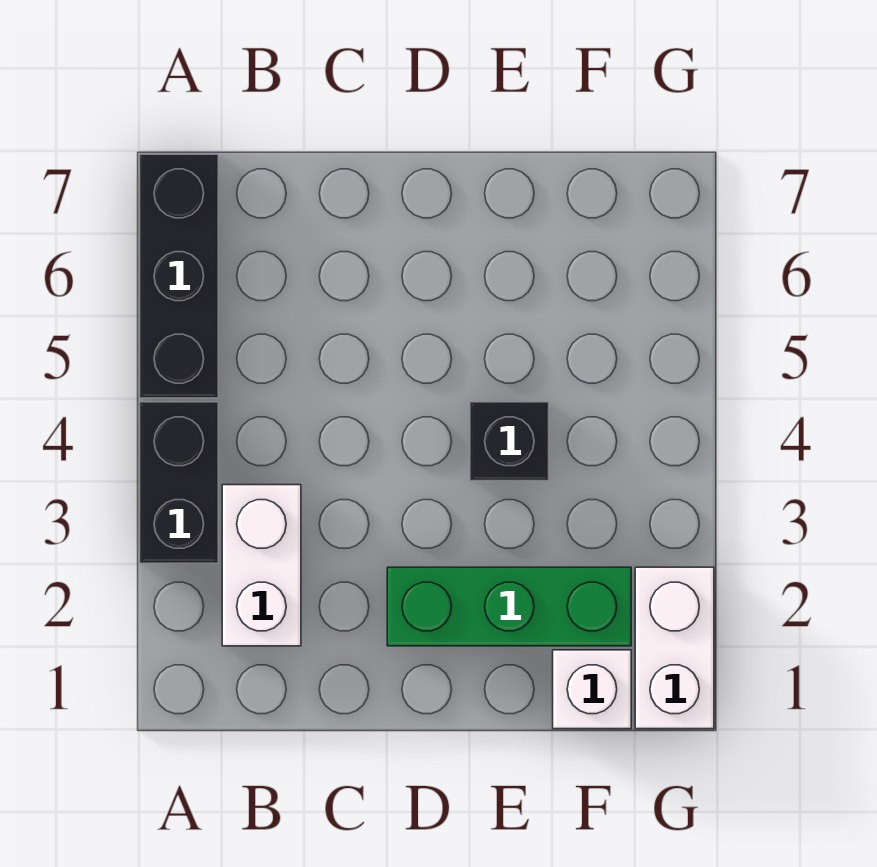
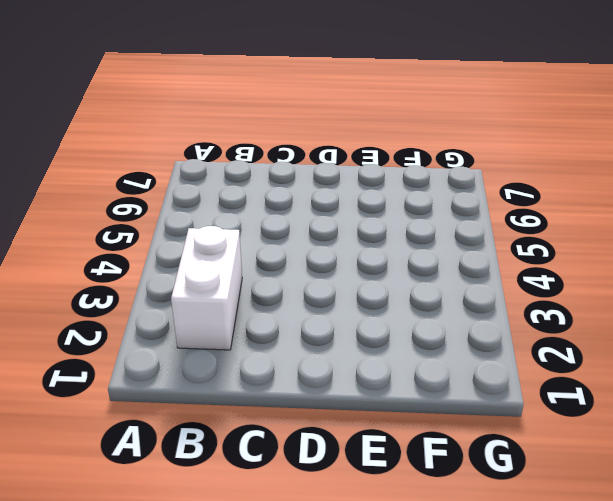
none -> black 1x2 brick [140,402,218,563]
none -> black 1x3 brick [140,154,218,398]

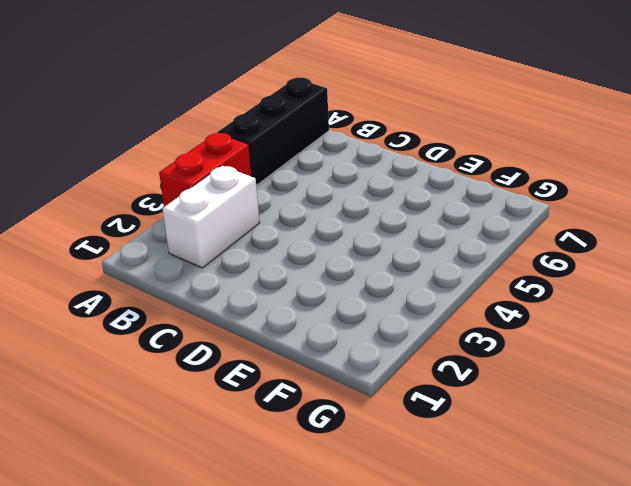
red 1x2 brick [159,133,252,207] -> black 1x2 brick [140,402,218,563]
none -> green 1x3 brick [387,567,631,646]
none -> black 1x1 brick [470,402,549,481]

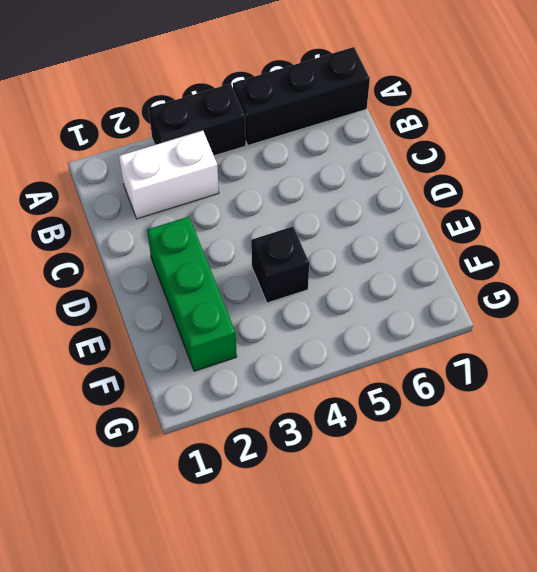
none -> white 1x1 brick [553,650,631,729]
none -> white 1x2 brick [635,567,714,729]

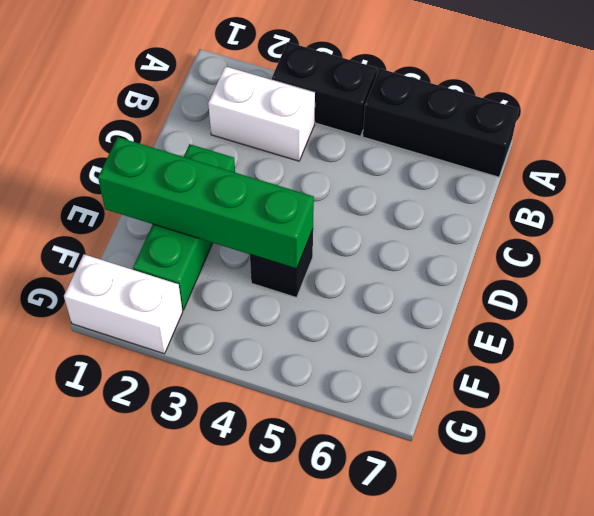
green 1x4 brick [98,137,314,269] -> none
none -> white 1x1 brick [553,650,631,729]

